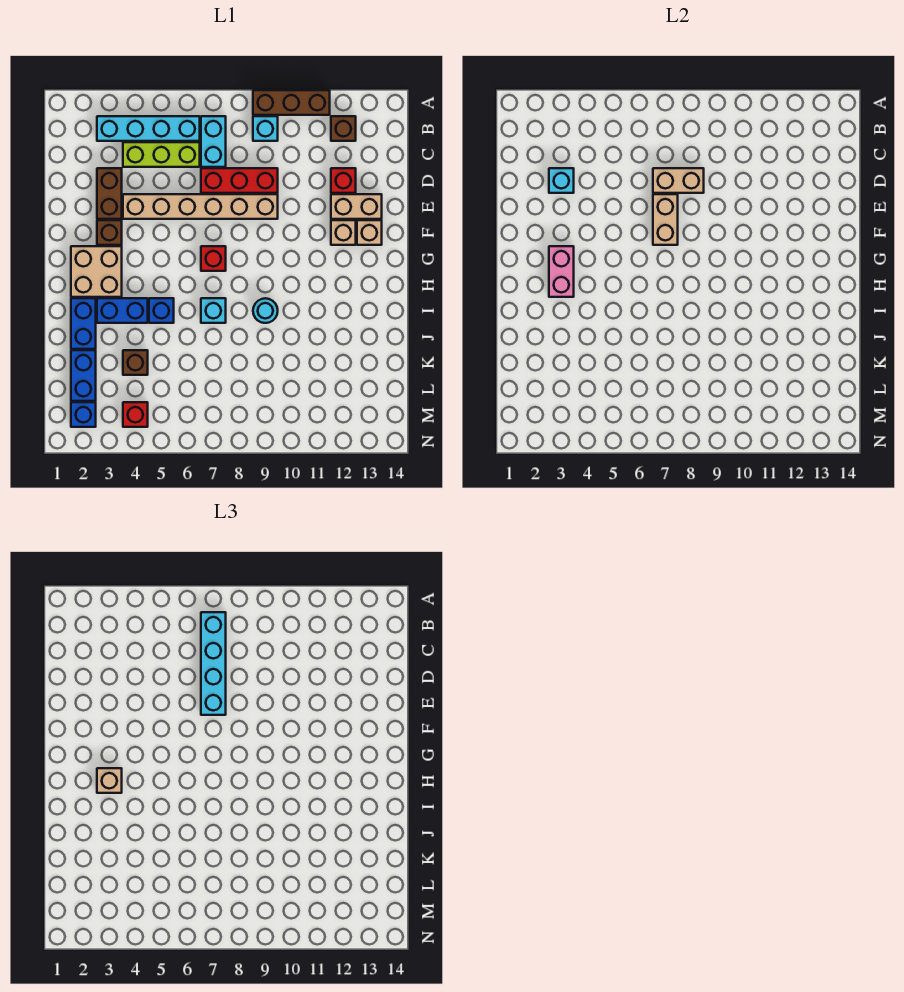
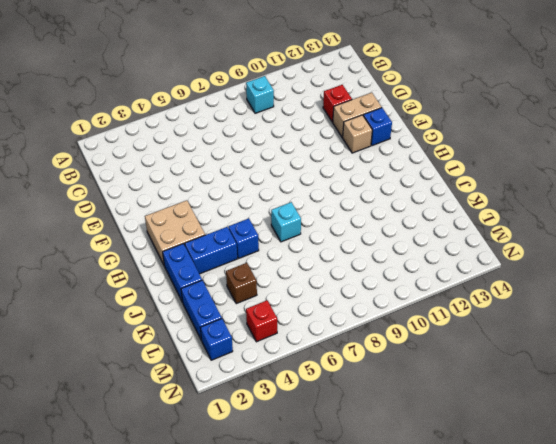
blue 1x1 brick [363,108,392,146] -> tan 1x1 brick [357,220,382,245]
none -> brown 1x3 brick [253,90,330,115]
none -> cyan 1x4 brick [97,116,200,141]
none -> cyan 1x2 brick [201,116,226,167]
none -> brown 1x1 brick [331,116,356,141]

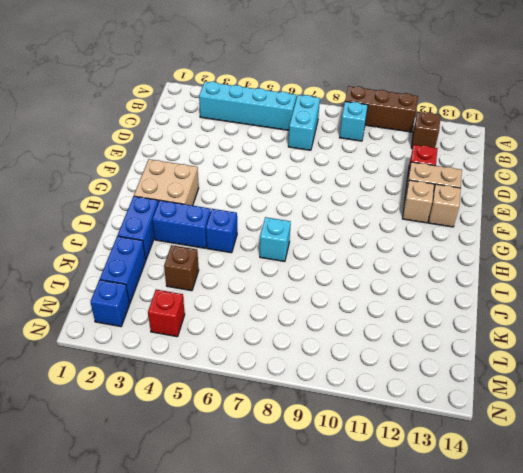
none -> lime 1x3 brick [123,142,200,167]
none -> brown 1x2 brick [97,168,122,219]
none -> red 1x3 brick [201,168,278,193]
none -> tan 1x6 brick [123,194,278,219]

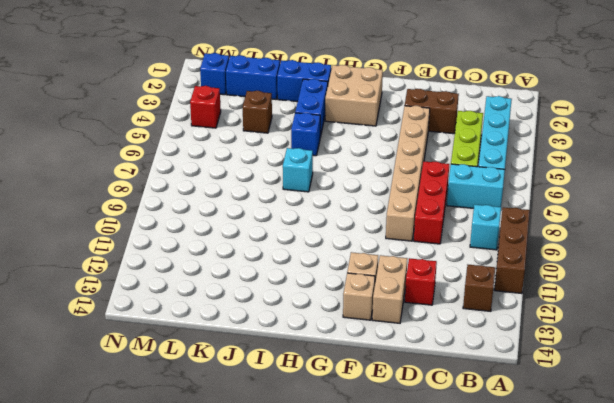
none -> brown 1x1 brick [97,220,122,245]
none -> red 1x1 brick [201,246,226,271]
none -> cyan 1x1 round brick [253,298,278,323]
none -> cyan 1x1 brick [549,168,574,193]

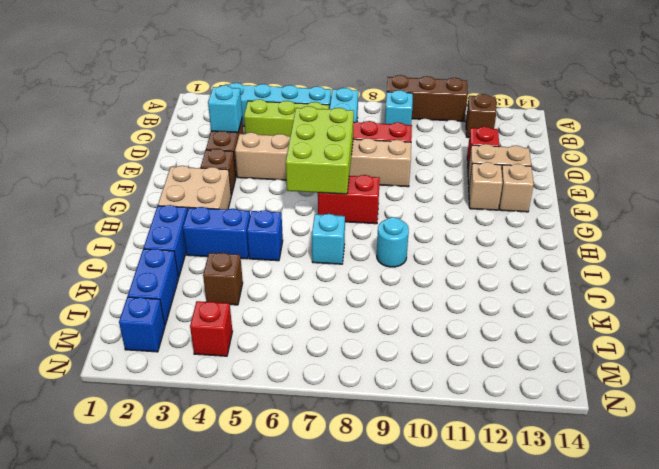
lime 2x3 brick [286,106,354,194] -> tan 1x2 brick [653,194,678,245]
red 1x2 brick [318,175,380,224] -> red 1x1 brick [201,246,226,271]
none -> tan 1x2 brick [653,168,704,193]
none -> pink 1x2 brick [549,246,574,297]
none -> cyan 1x4 brick [201,612,226,715]
none -> tan 1x1 brick [97,768,122,793]

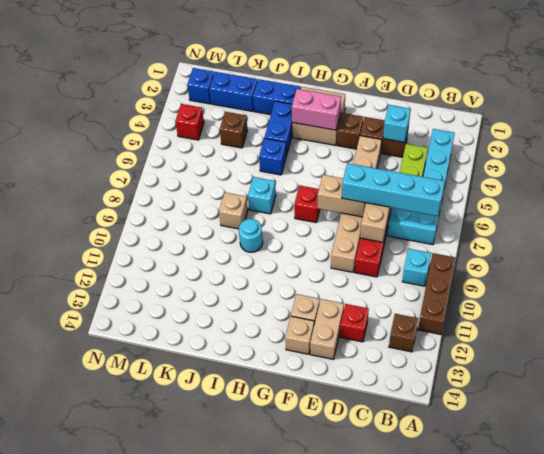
tan 1x1 brick [219,192,248,229] -> tan 1x1 brick moved to [97,768,122,793]

